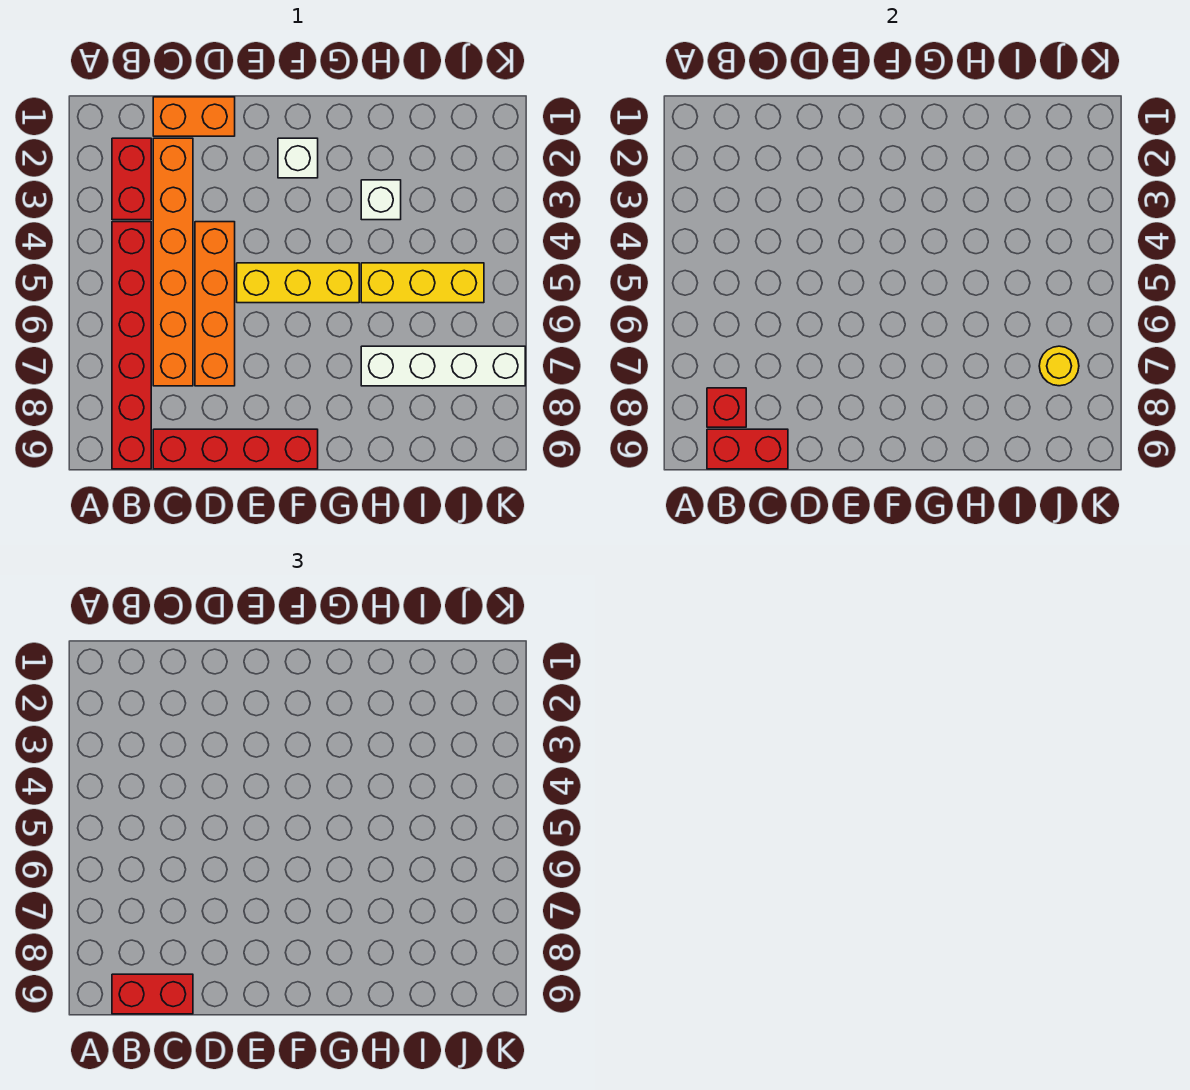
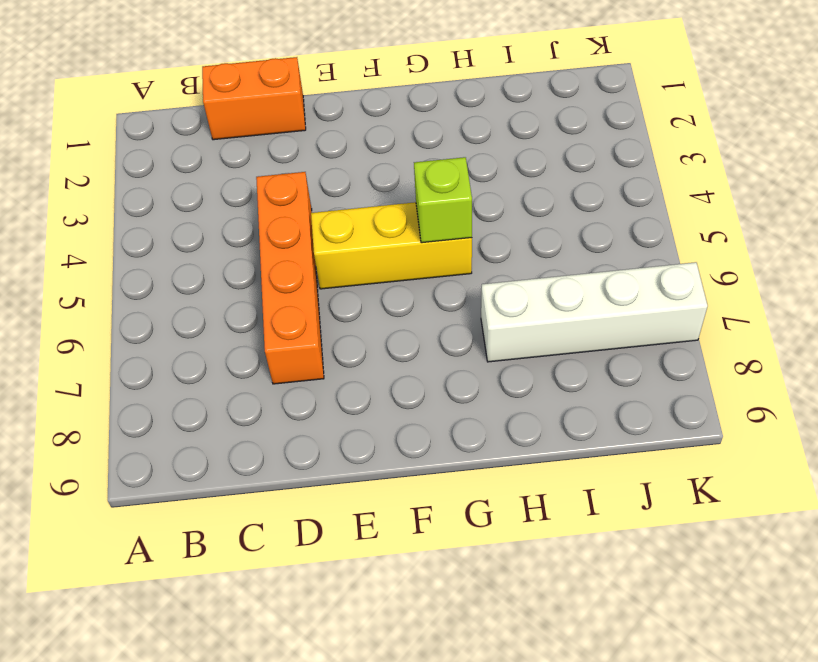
lime 1x1 brick [414,157,472,243] -> none
none -> red 1x2 brick [112,138,151,220]
none -> red 1x6 brick [112,222,151,469]
none -> orange 1x6 brick [153,138,193,386]

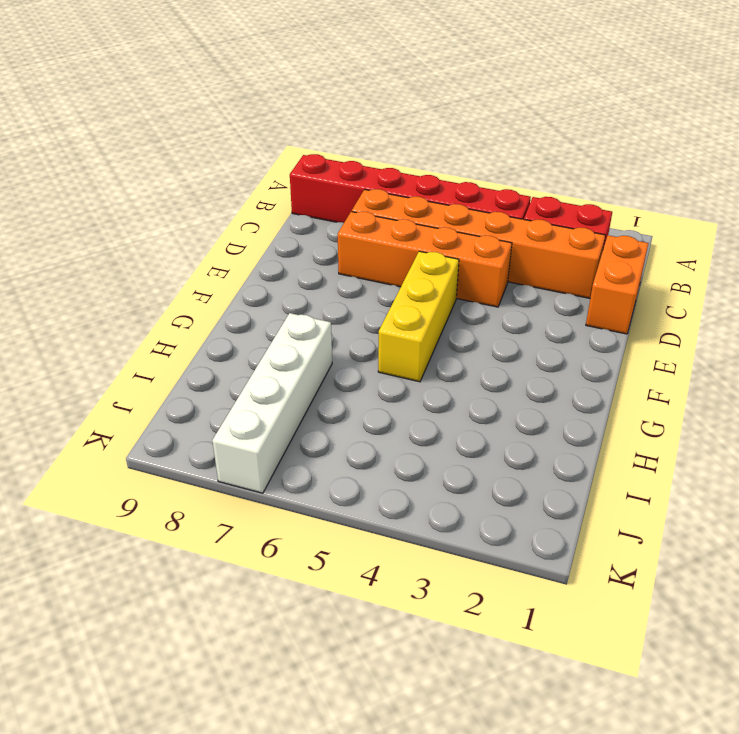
none -> red 1x4 brick [153,429,318,469]
none -> white 1x1 brick [278,138,318,178]
none -> white 1x1 brick [361,180,401,220]

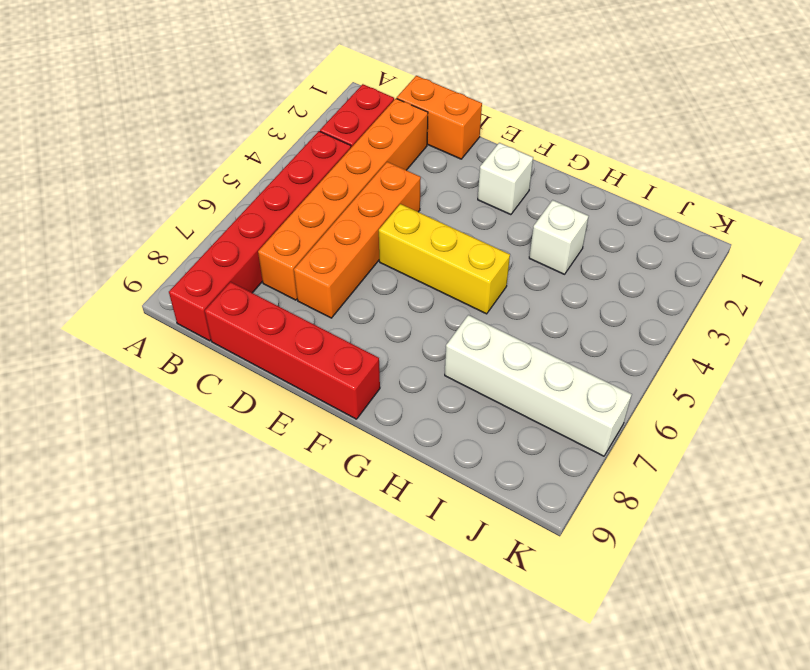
none -> yellow 1x3 brick [361,263,484,303]
none -> red 1x1 brick [707,388,746,427]
none -> red 1x2 brick [707,429,788,469]

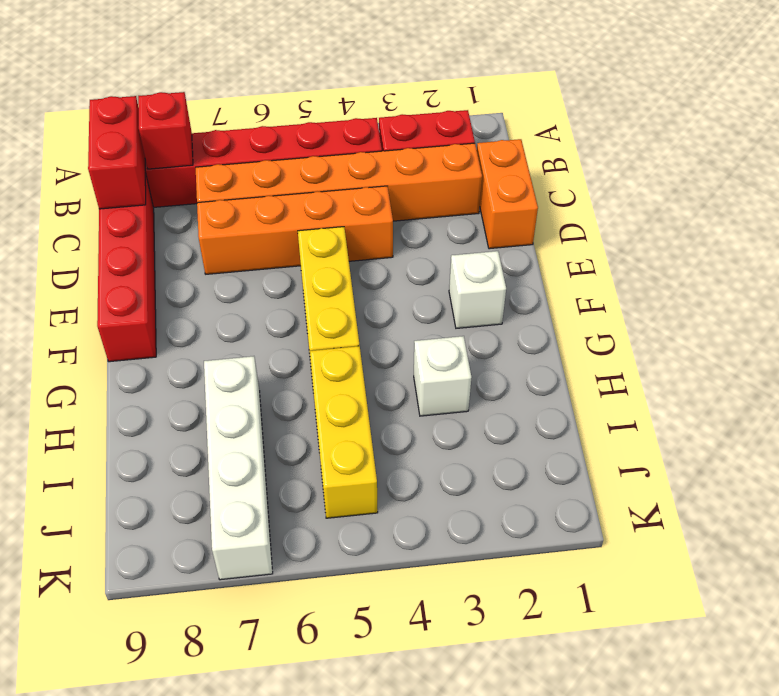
none -> yellow 1x1 round brick [1039,346,1079,386]
none -> red 1x2 brick [112,974,193,1014]

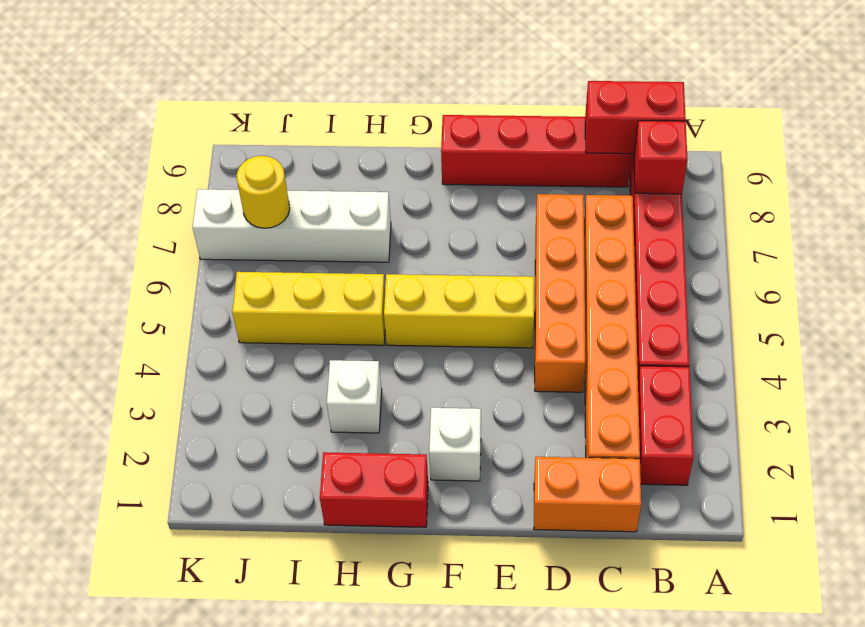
red 1x2 brick [320,452,428,527] -> red 1x2 brick moved to [112,974,193,1014]

